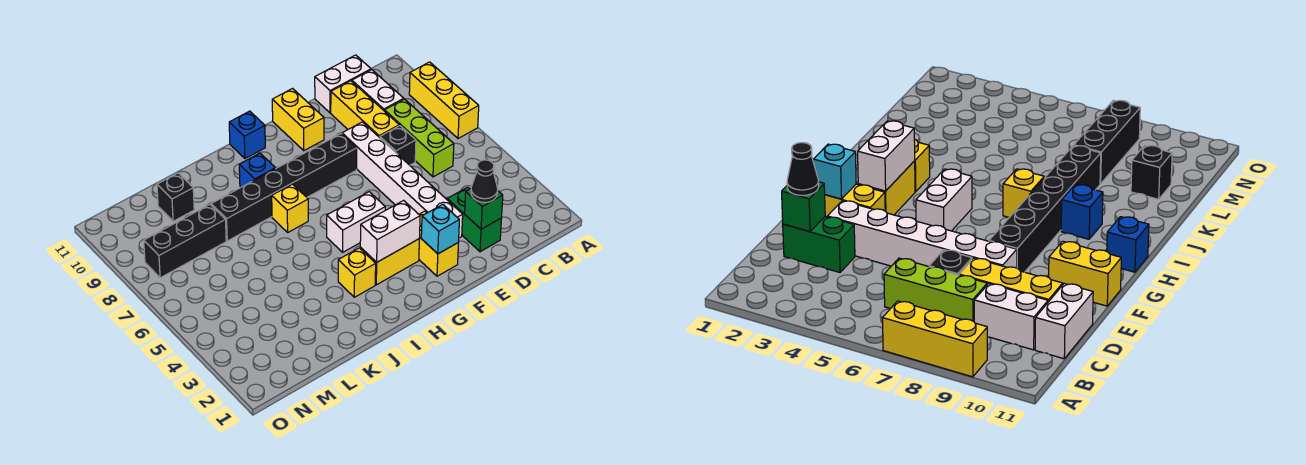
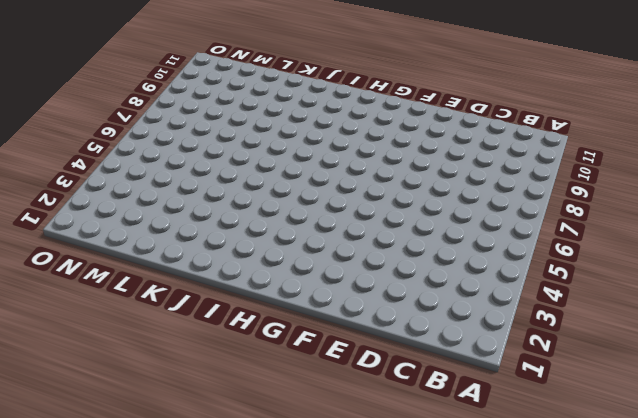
none -> yellow 1x3 brick [409,62,479,138]
none -> lime 1x3 brick [385,99,454,177]
none -> white 1x2 brick [352,70,404,111]

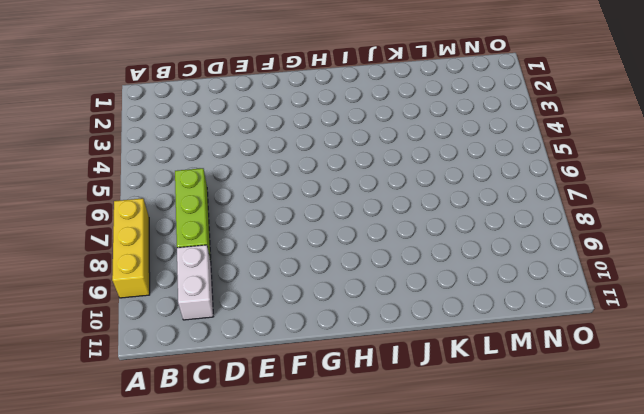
none -> white 1x2 brick [315,55,371,113]
none -> green 1x2 brick [447,187,501,252]
none -> black 1x1 brick [380,126,416,165]

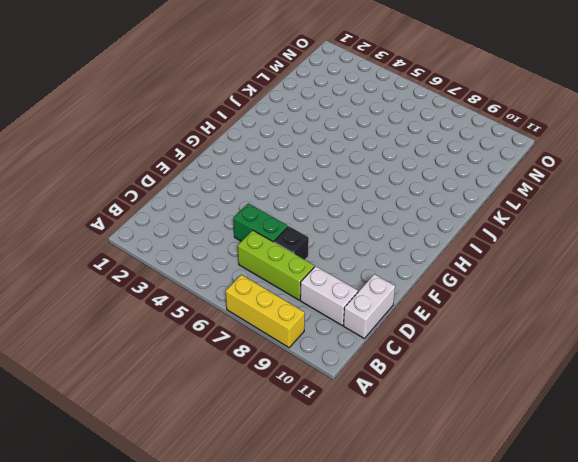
green 1x2 brick [233,203,288,242] -> green 1x2 brick moved to [447,187,501,252]
none -> yellow 1x3 brick [331,81,399,138]
none -> white 1x6 brick [342,122,463,238]
none -> yellow 1x2 brick [419,211,458,276]

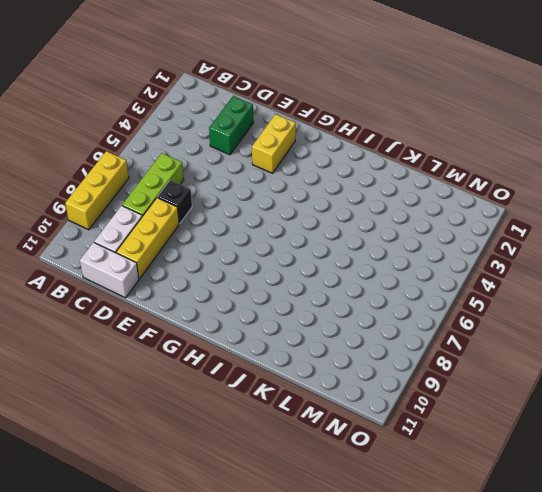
none -> white 1x6 brick [342,122,463,238]
none -> black 1x6 brick [211,134,357,241]
none -> yellow 1x2 brick [272,89,324,151]

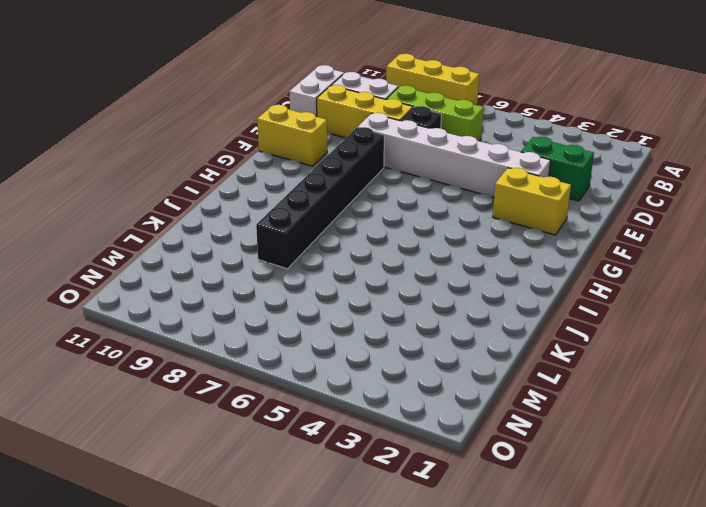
none -> yellow 1x2 brick [360,239,419,285]
none -> white 1x2 brick [327,192,385,252]
none -> blue 1x1 brick [229,111,265,158]

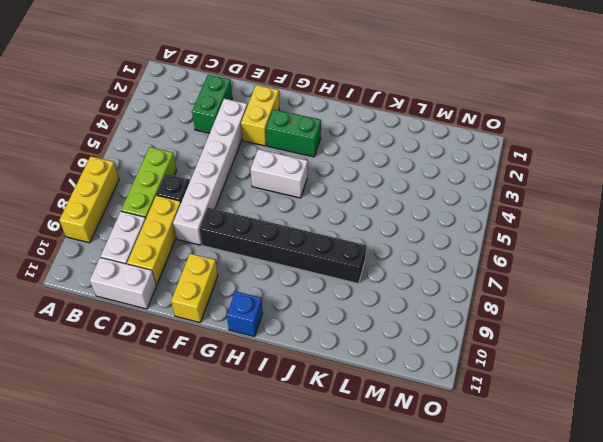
green 1x2 brick [266,109,321,157] -> yellow 1x2 brick [360,239,419,285]
none -> yellow 1x1 brick [338,248,376,297]
none -> yellow 1x1 brick [272,184,308,232]
none -> blue 1x1 brick [239,153,275,187]

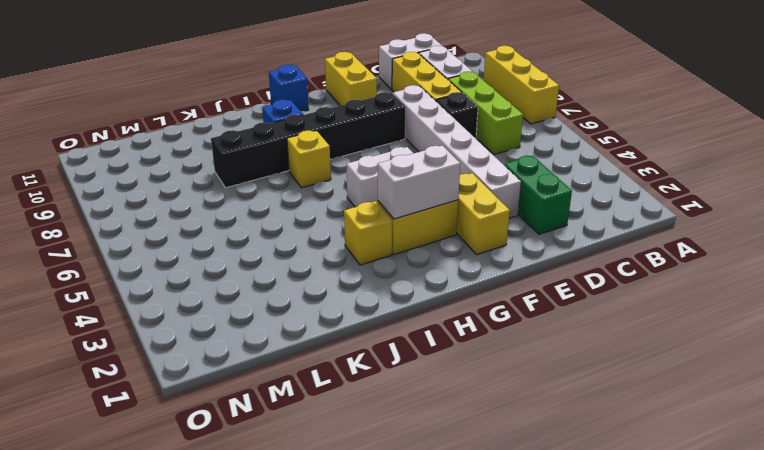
none -> black 1x3 brick [144,205,226,278]
none -> black 1x1 brick [157,173,194,221]
none -> green 1x1 brick [465,189,503,229]

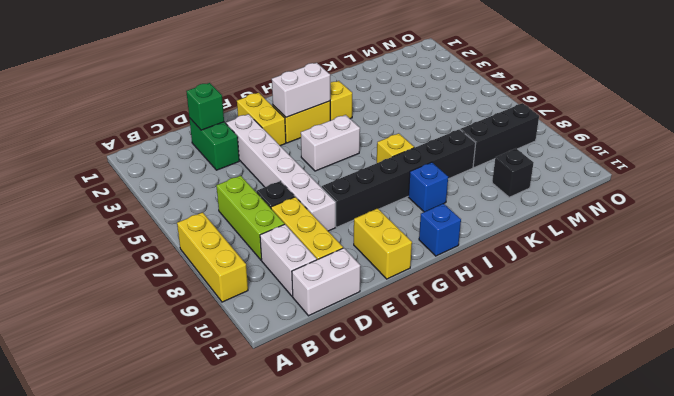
none -> cyan 1x1 brick [421,204,459,254]
none -> black 1x1 cone [471,160,498,203]

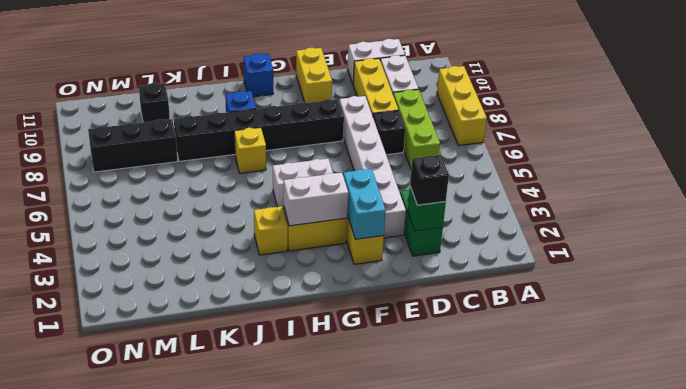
black 1x1 brick [410,155,449,205] -> black 1x1 cone [471,160,498,203]
cyan 1x2 brick [343,169,386,239] -> cyan 1x1 brick [421,204,459,254]

